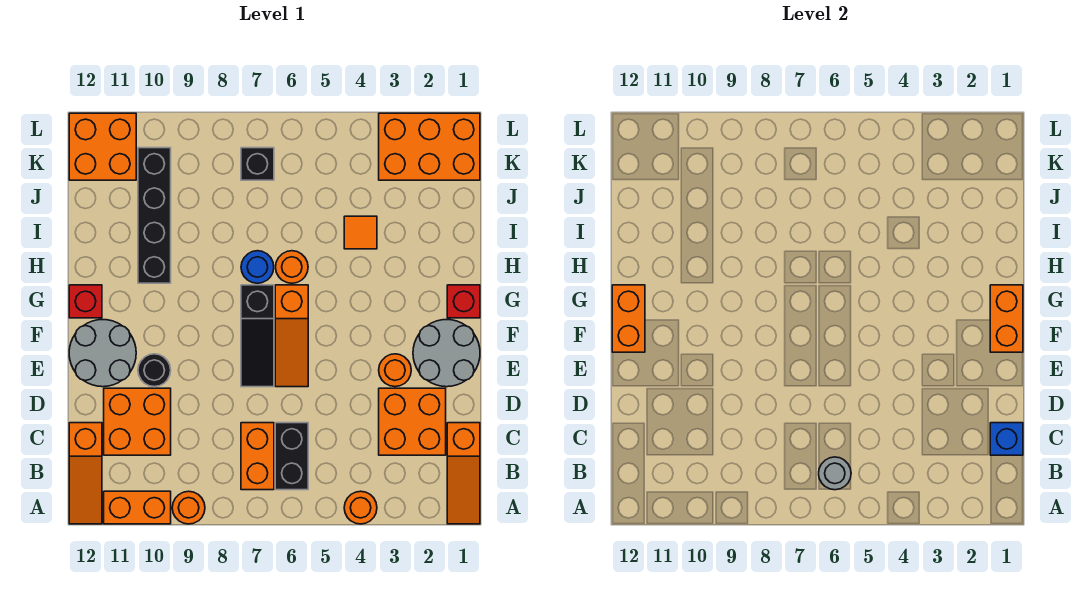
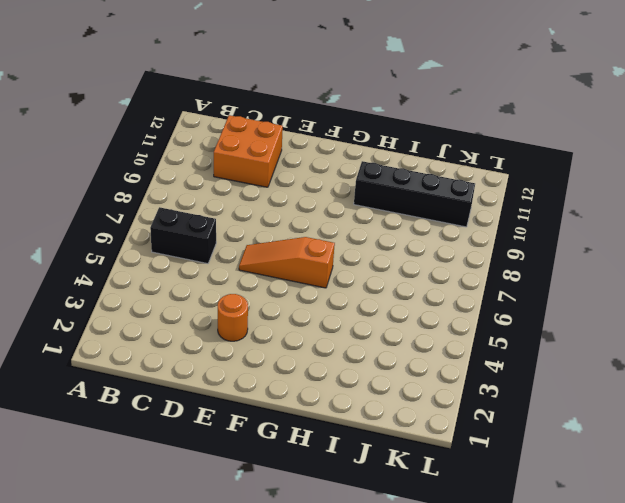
none -> orange 1x3 slope [447,423,480,524]
none -> orange 1x1 round brick [344,491,377,524]
none -> orange 1x1 round brick [172,491,205,524]

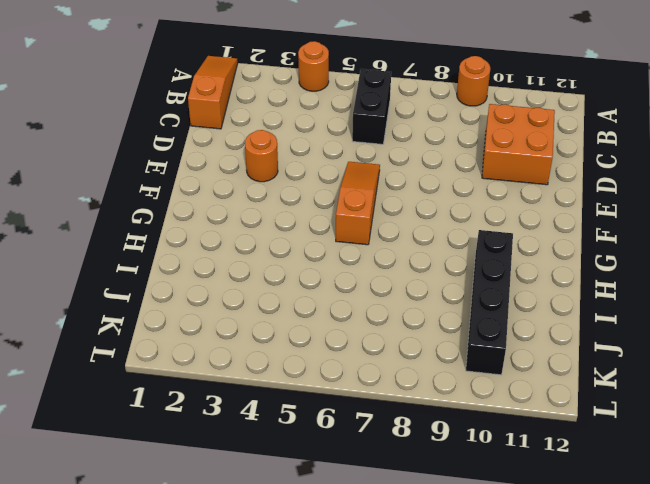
none -> orange 1x2 brick [104,491,171,524]
none -> orange 1x3 slope [69,423,102,524]
none -> orange 1x2 brick [241,423,274,490]

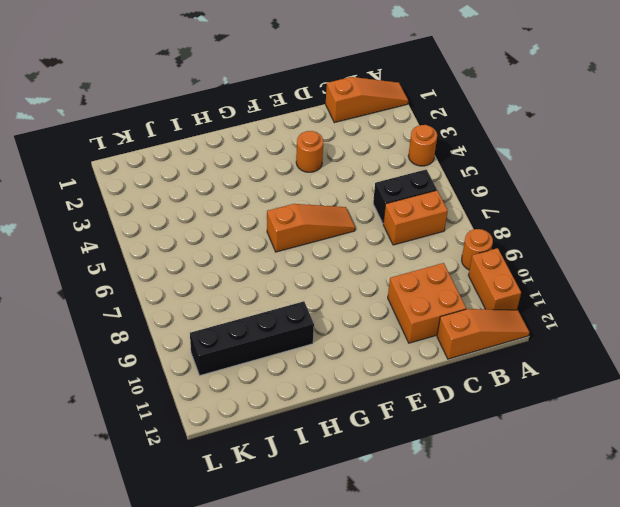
none -> orange 2x2 brick [379,388,446,455]
none -> grey 2x2 round brick [413,320,480,387]
none -> black 1x3 slope [241,285,274,387]

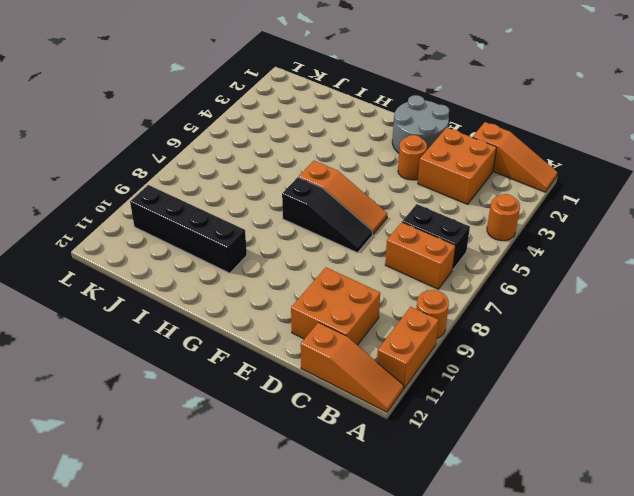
none -> black 1x1 round brick [138,354,171,387]
none -> grey 2x2 round brick [69,320,136,387]
none -> red 1x1 brick [447,285,480,318]

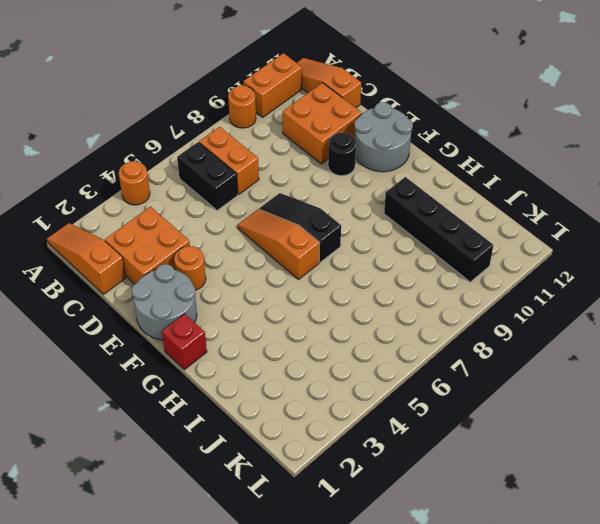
none -> red 1x1 brick [69,285,102,318]
none -> orange 1x1 round brick [276,251,308,283]
none -> blue 1x1 round brick [241,251,274,283]

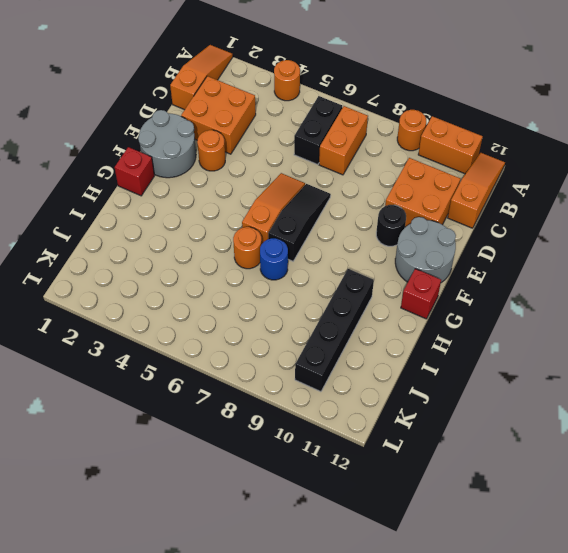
none -> orange 1x1 tile [344,216,377,249]
none -> orange 2x3 brick [379,113,480,180]
none -> black 1x1 brick [241,148,274,180]

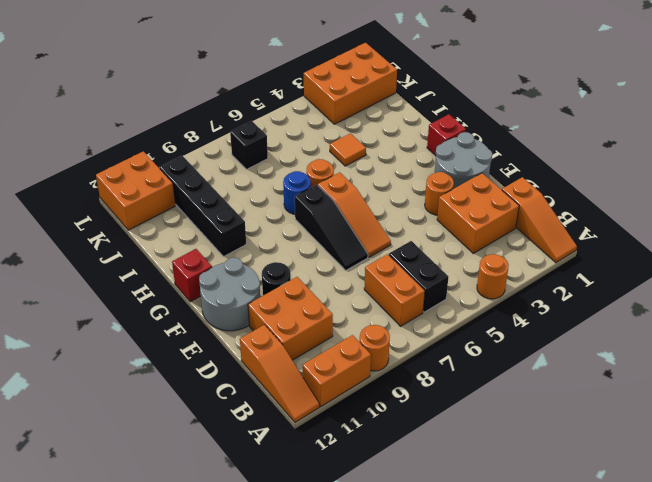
none -> grey 1x1 round brick [819,457,851,490]
none -> blue 1x1 brick [990,423,1023,455]
none -> orange 1x2 brick [990,285,1023,352]

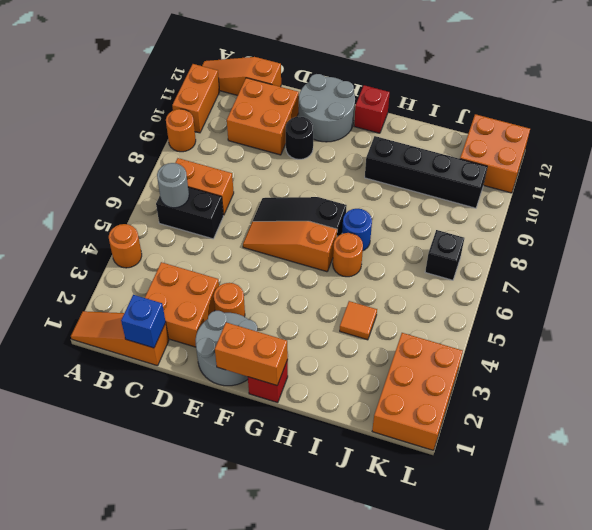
none -> orange 1x2 brick [612,285,645,352]

